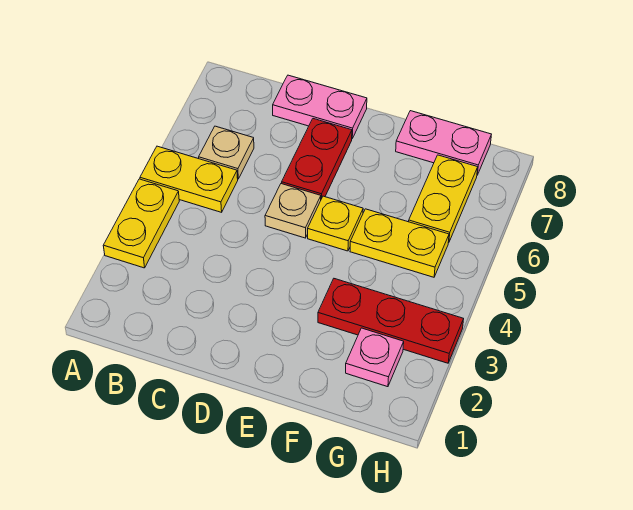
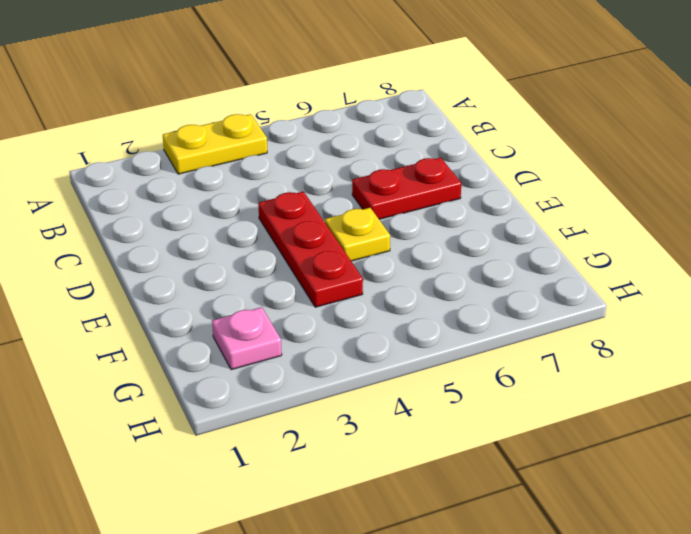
red 1x3 plate [258,191,363,307] -> red 1x3 plate moved to [318,279,463,363]
none -> yellow 1x2 plate [140,146,238,212]
none -> tan 1x1 plate [199,126,254,179]
none -> pink 1x2 plate [273,75,367,138]

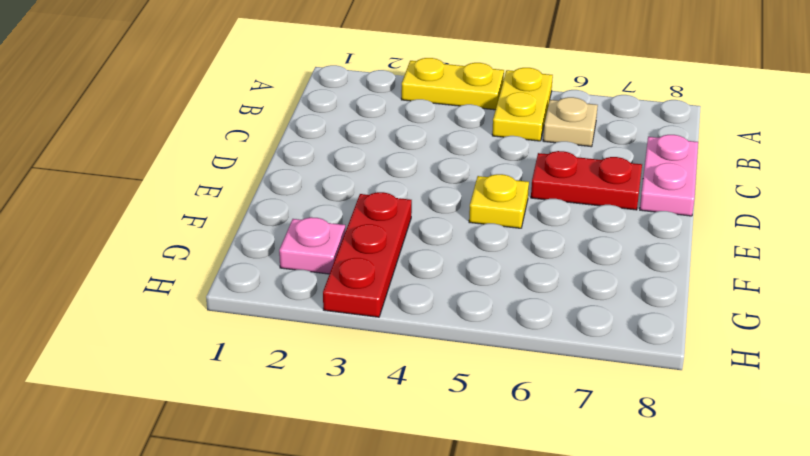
none -> tan 1x1 plate [265,184,321,238]
none -> yellow 1x2 plate [350,209,449,277]
none -> pink 1x2 plate [396,111,491,175]

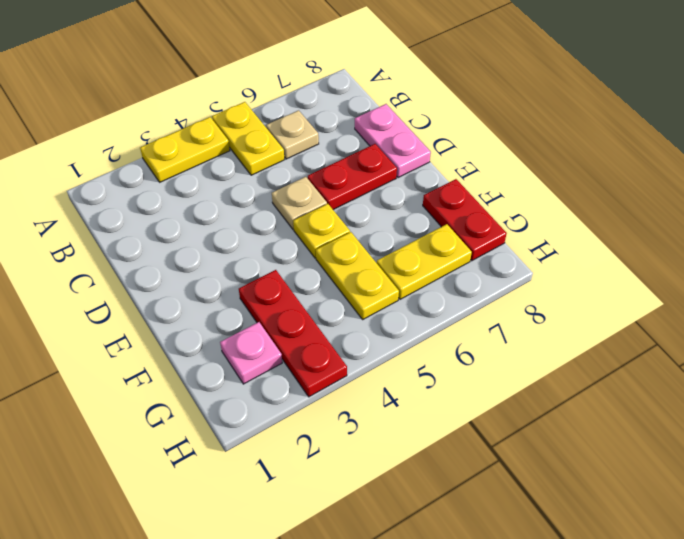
red 1x2 plate [423,179,507,261] -> pink 1x2 plate [396,111,491,175]

